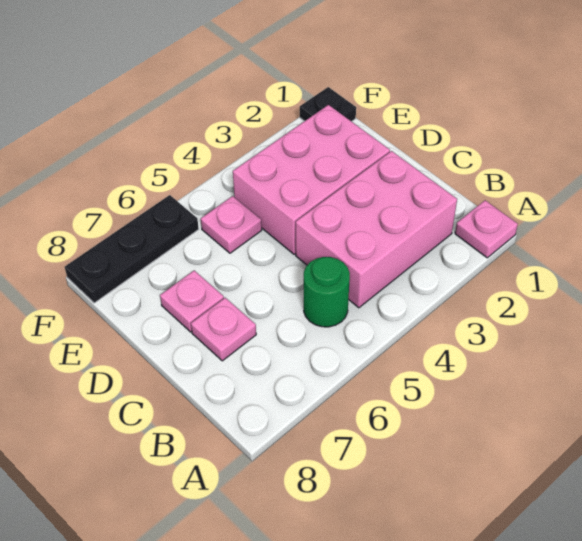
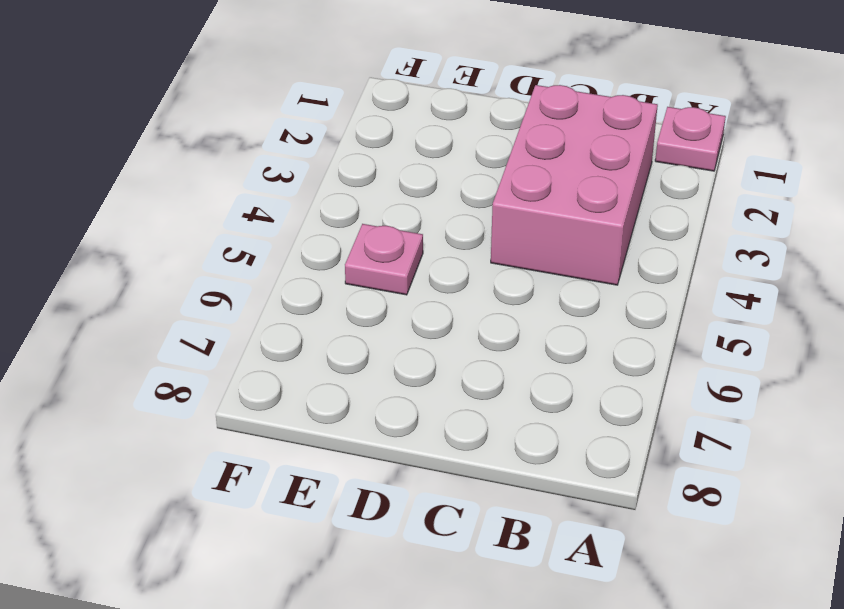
none -> green 1x1 round brick [304,257,350,327]
none -> pink 1x1 plate [191,298,256,361]

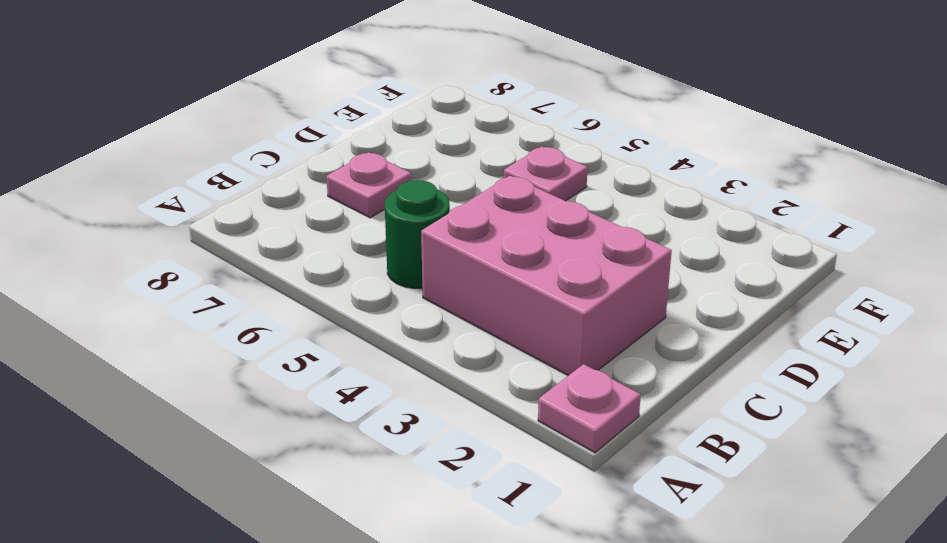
none -> pink 2x3 brick [233,105,390,254]
none -> pink 1x1 plate [160,270,224,332]

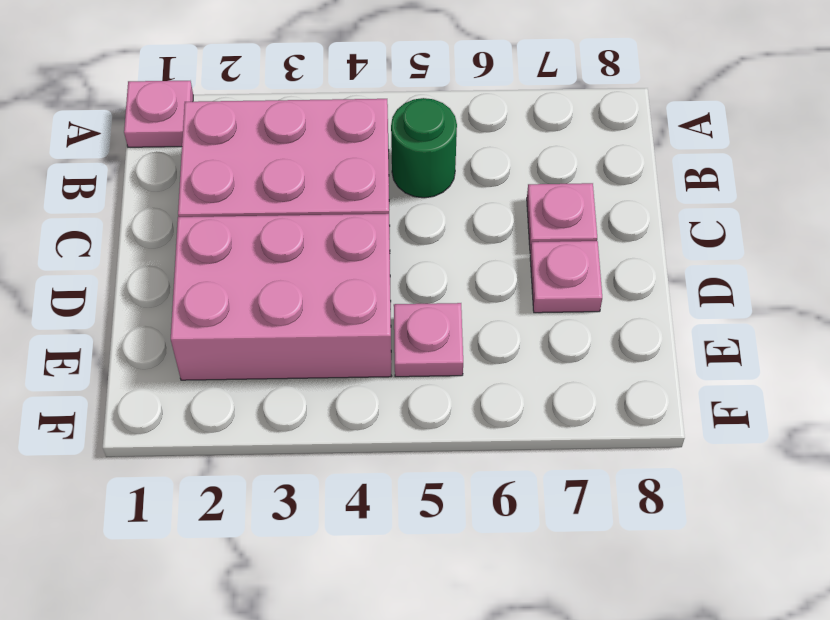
none -> black 1x1 plate [300,87,356,122]
none -> black 1x3 plate [65,195,199,303]

